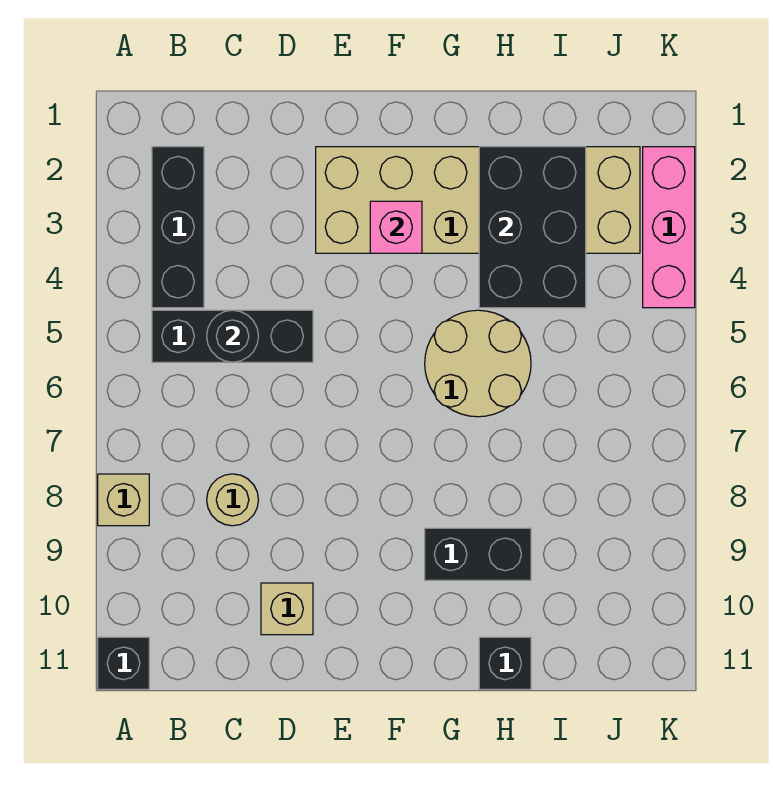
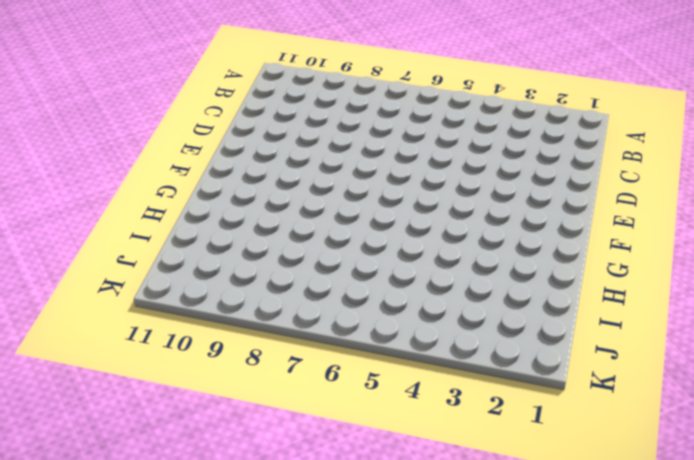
none -> tan 1x1 brick [98,474,149,526]
none -> black 1x1 brick [98,637,149,689]
none -> black 1x3 brick [152,147,204,308]

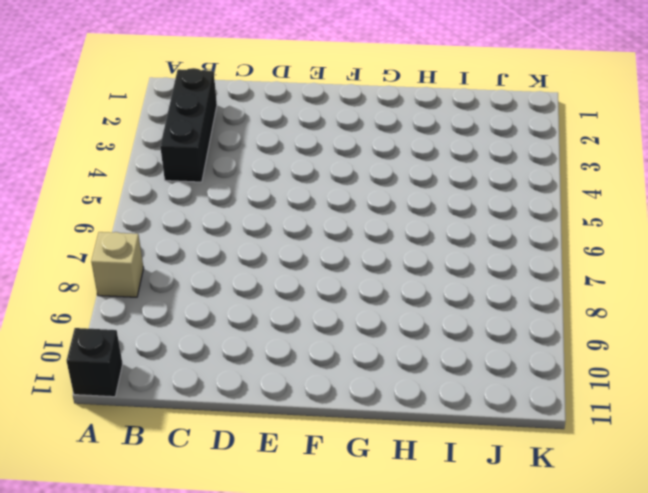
none -> black 1x3 brick [152,310,313,362]
none -> tan 1x1 round brick [207,474,258,526]
none -> tan 1x1 brick [261,583,313,635]

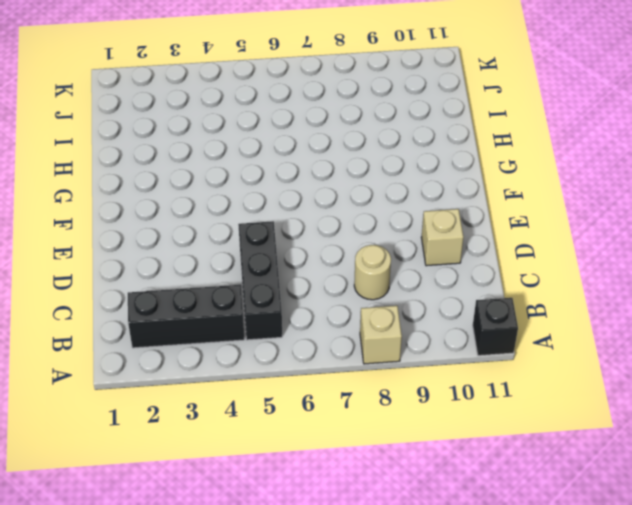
none -> tan 2x6 brick [316,147,640,253]
none -> tan 2x2 round brick [425,310,531,417]
none -> black 1x2 brick [425,528,531,580]

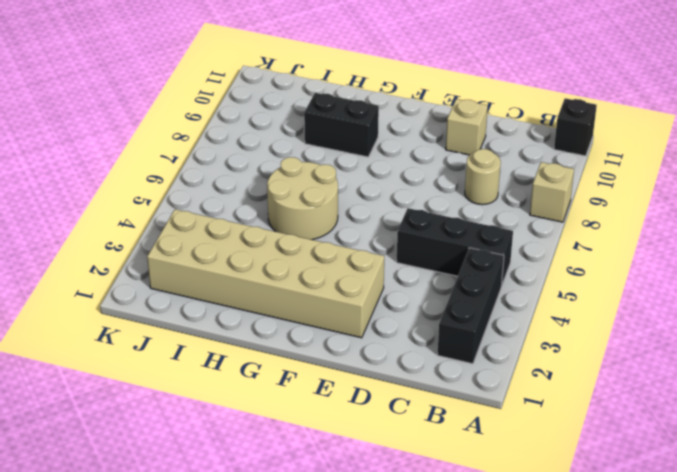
none -> black 1x1 brick [479,637,531,689]
none -> pink 1x3 brick [643,147,695,308]
none -> black 1x1 round brick [207,310,258,362]

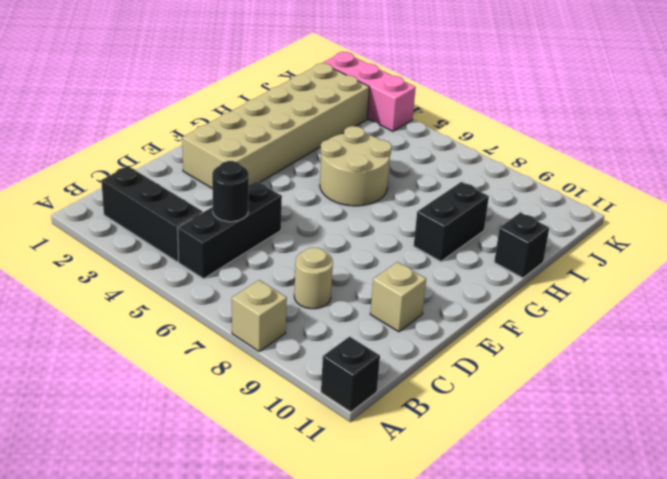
none -> pink 1x1 brick [370,201,422,253]
none -> black 2x3 brick [479,147,586,308]

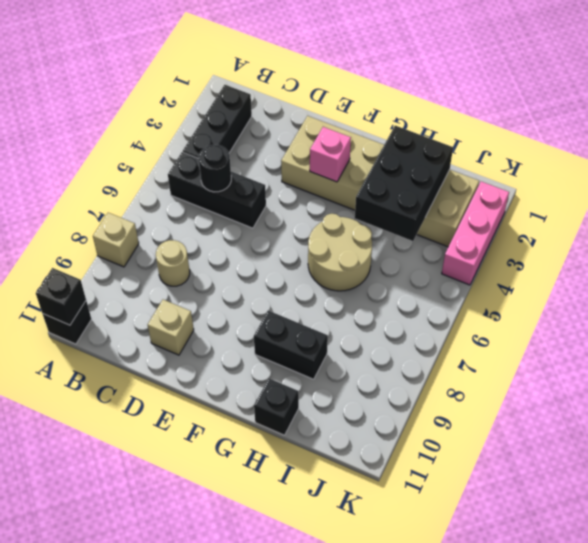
black 1x1 brick [36,268,86,325] -> none

